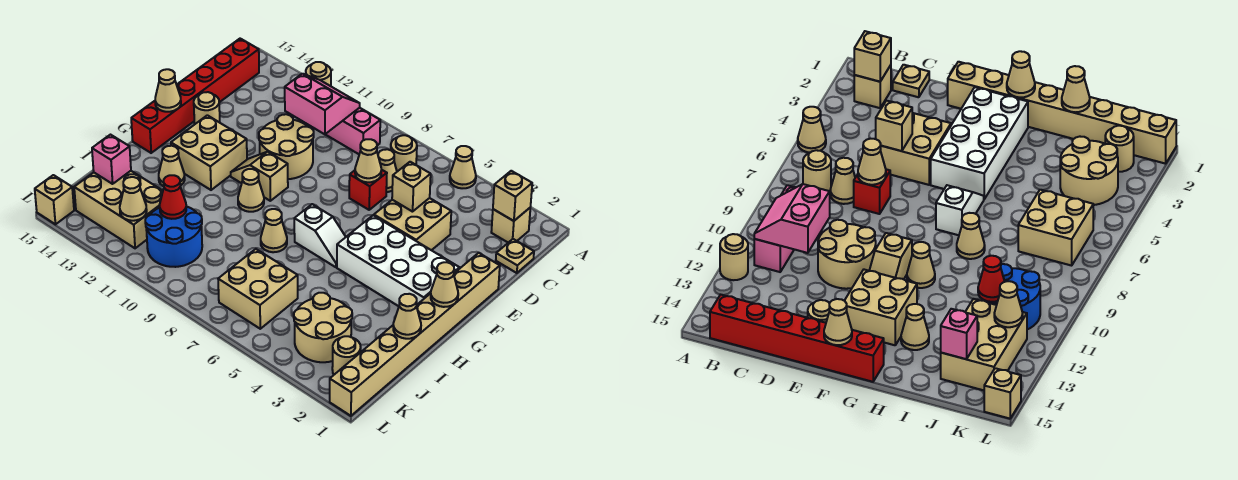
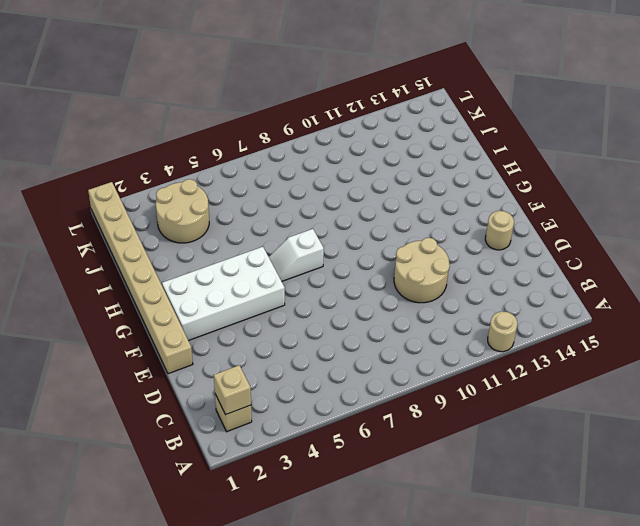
none -> tan 1x1 cone [450,146,476,188]
none -> tan 1x1 round brick [391,135,417,172]
none -> pink 1x3 brick [325,108,380,154]
none -> red 1x6 brick [131,39,259,153]

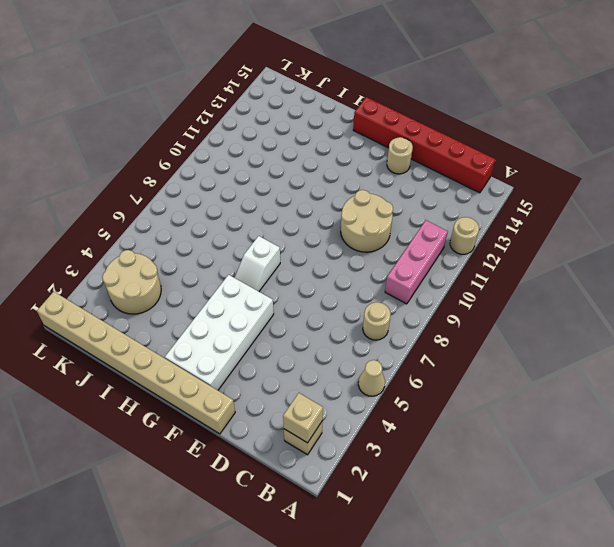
none -> tan 1x1 plate [496,239,534,273]
none -> tan 1x1 cone [378,149,397,192]
none -> tan 2x2 brick [374,198,451,250]
none -> red 1x1 brick [349,170,387,210]

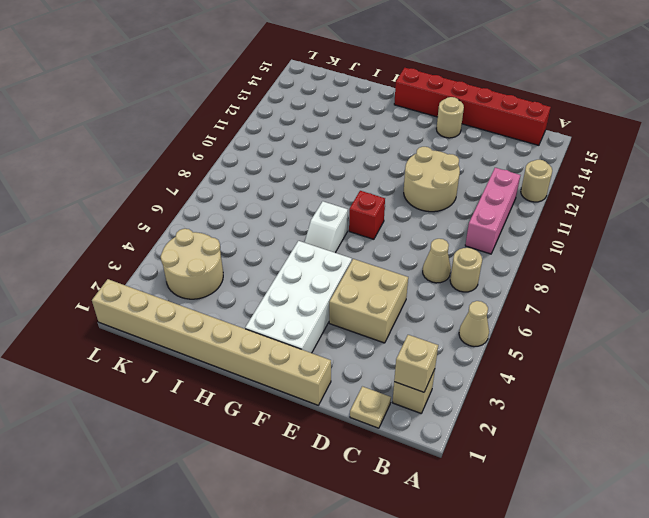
red 1x1 brick [349,191,385,239] -> red 1x1 brick moved to [349,170,387,210]
none -> tan 1x2 slope [231,152,288,201]
none -> tan 2x2 brick [171,115,247,190]
none -> tan 1x1 cone [238,169,264,212]
none -> tan 1x1 cone [261,209,287,252]

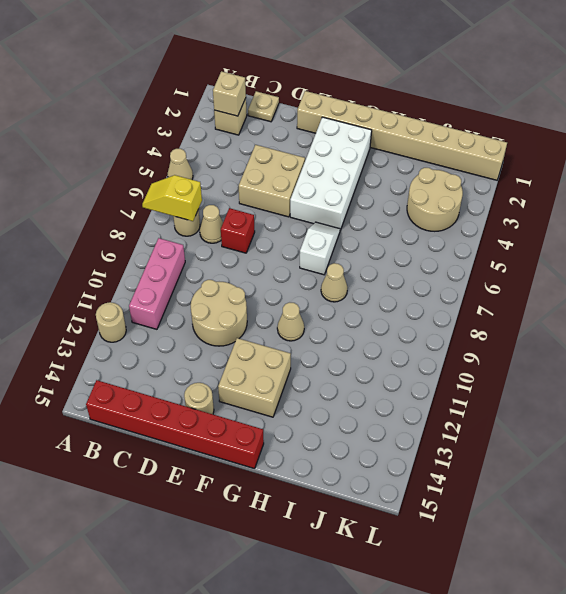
yellow 1x2 slope [142,175,202,221] -> none
none -> tan 1x2 slope [231,152,288,201]
none -> tan 1x1 cone [159,146,185,186]
none -> tan 2x2 brick [218,249,298,329]
none -> blue 2x2 round brick [145,206,202,267]

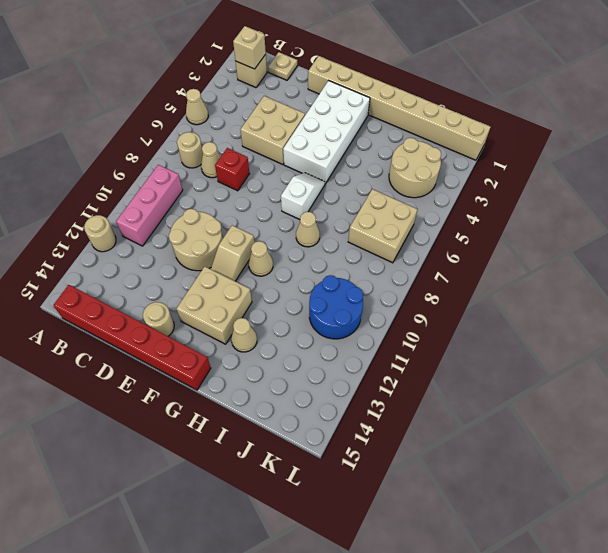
none -> tan 2x3 brick [74,171,163,248]
none -> tan 1x1 round brick [332,336,361,375]
none -> tan 1x1 brick [35,175,74,224]
none -> pink 2x2 slope [285,74,360,134]

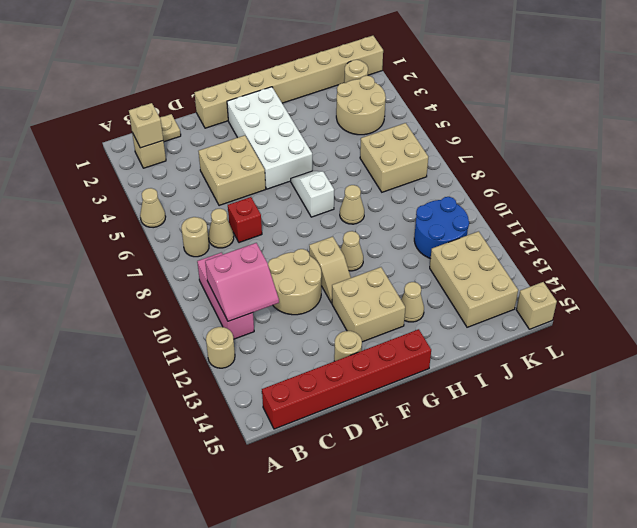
pink 2x2 slope [205,243,279,321] -> pink 2x2 slope turned to [285,74,360,134]
none -> tan 1x1 brick [392,162,431,212]
none -> tan 1x1 cone [355,139,381,182]
none -> tan 1x1 cone [155,69,181,112]
none -> tan 1x1 cone [431,262,458,307]

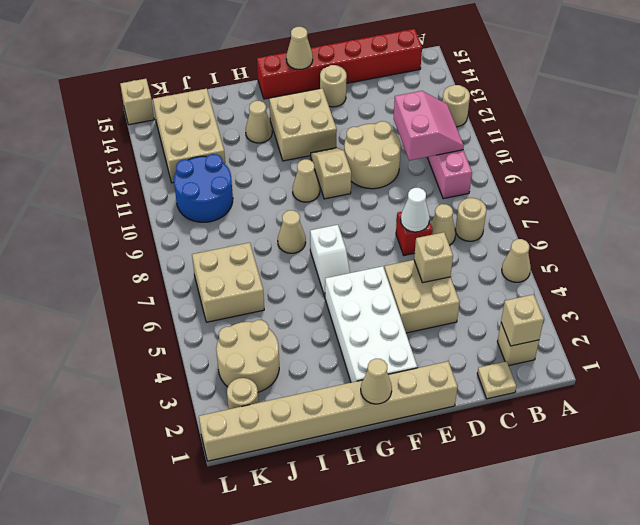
white 1x1 cone [401,187,430,232] -> tan 1x1 cone [355,139,381,182]
none -> tan 1x1 cone [393,294,421,339]
none -> red 1x1 cone [160,175,186,219]
none -> pink 1x1 brick [92,135,131,184]
none -> tan 1x1 cone [120,177,147,221]

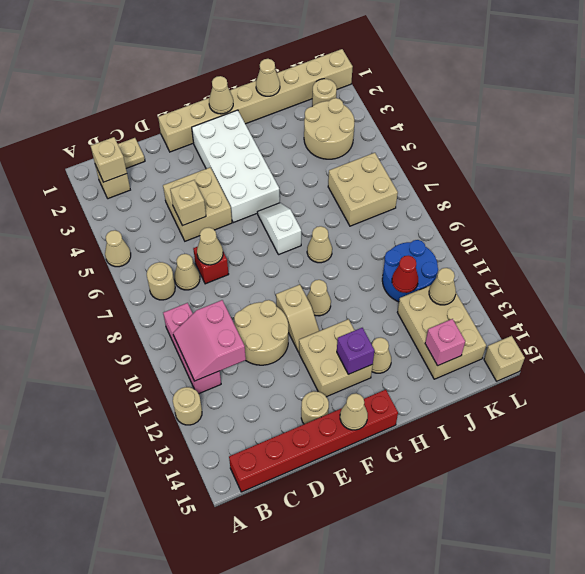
purple 1x1 brick [337,328,375,374] -> none

